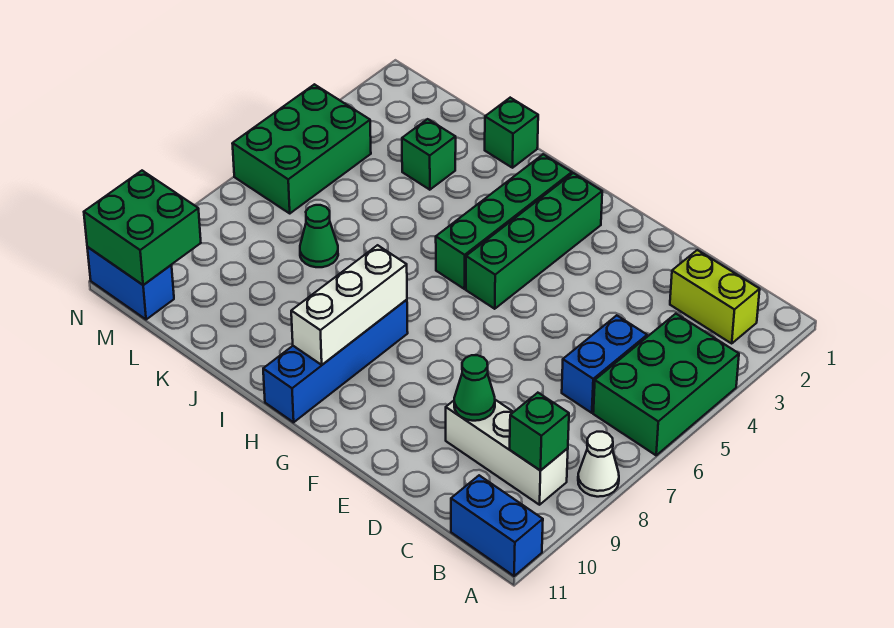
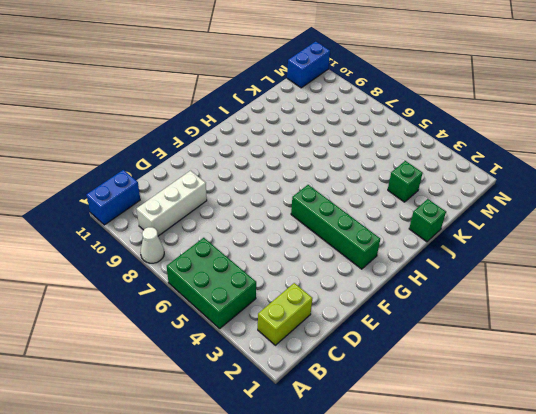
none -> blue 1x2 brick [562,315,647,413]
none -> green 1x4 brick [436,154,572,289]
none -> blue 1x4 brick [263,300,408,422]

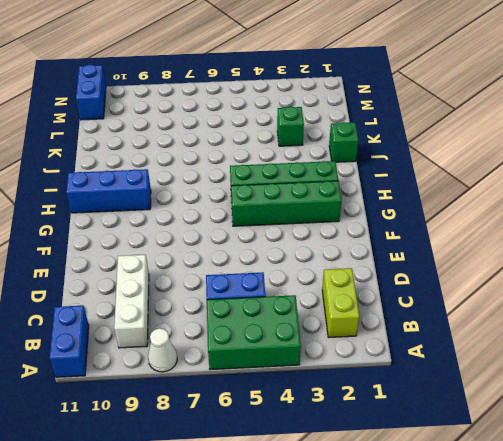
blue 1x3 brick [66,169,151,213] -> blue 1x4 brick [263,300,408,422]
none -> green 1x1 cone [300,205,338,267]
none -> green 2x3 brick [232,84,371,213]
none -> green 1x1 brick [510,393,569,471]

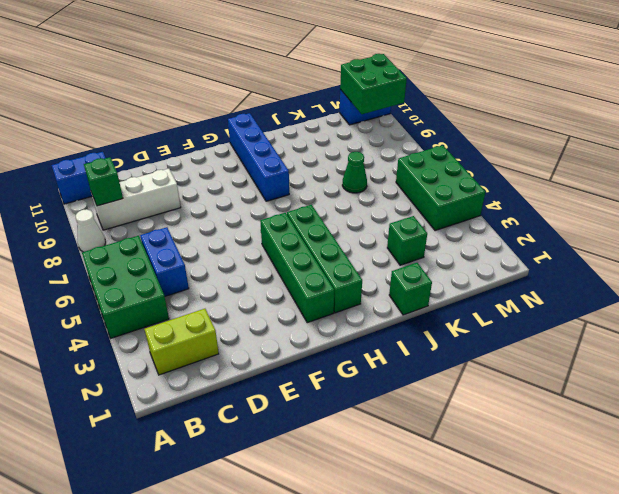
none -> green 1x1 cone [454,355,495,421]
none -> white 1x3 brick [291,245,407,365]

